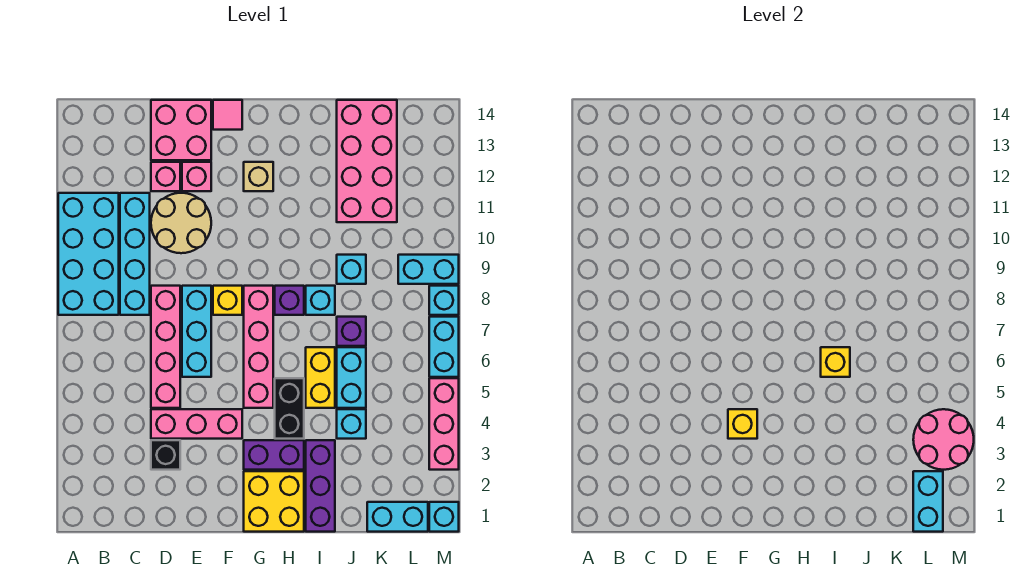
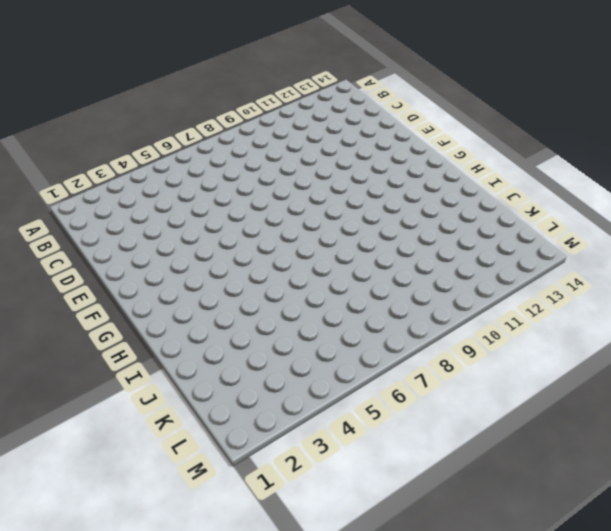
none -> cyan 2x4 brick [58,193,119,315]
none -> cyan 1x4 brick [120,193,150,315]
none -> black 1x1 brick [151,440,180,470]
none -> pink 1x3 brick [151,409,242,439]

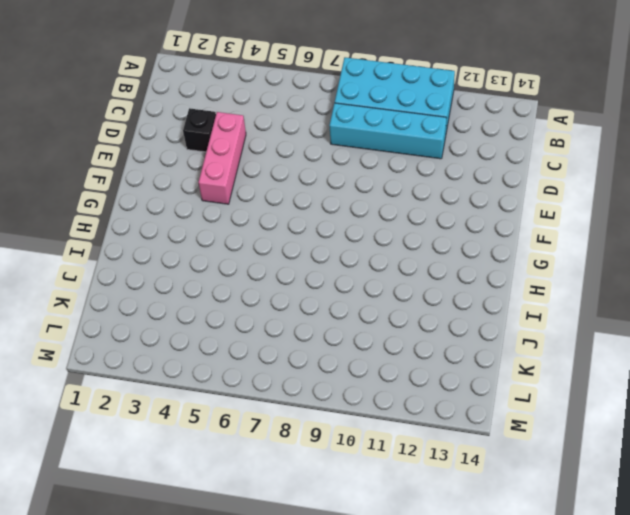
none -> pink 1x4 brick [151,286,180,408]
none -> tan 2x2 round brick [151,193,211,253]
none -> pink 1x1 brick [151,162,180,191]
none -> pink 2x2 brick [151,100,211,160]

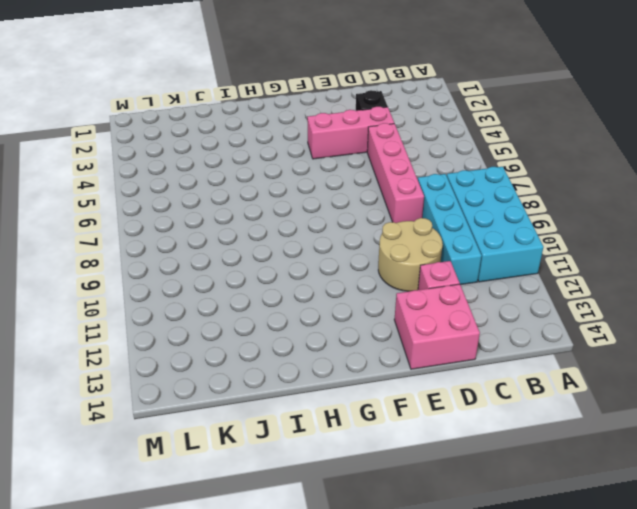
none -> cyan 1x3 brick [182,286,211,377]
none -> pink 1x1 brick [182,162,211,191]
none -> yellow 1x1 brick [213,286,242,315]
none -> pink 1x1 tile [213,100,242,130]

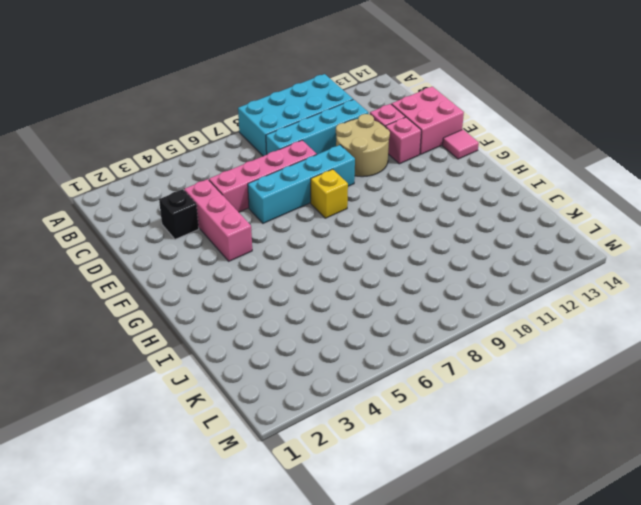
cyan 1x4 brick [248,145,355,223] -> cyan 1x3 brick [182,286,211,377]
none -> yellow 2x2 brick [244,471,304,532]
none -> purple 1x2 brick [244,440,304,470]
none -> pink 1x4 brick [244,286,273,408]
none -> tan 1x1 brick [244,162,273,191]

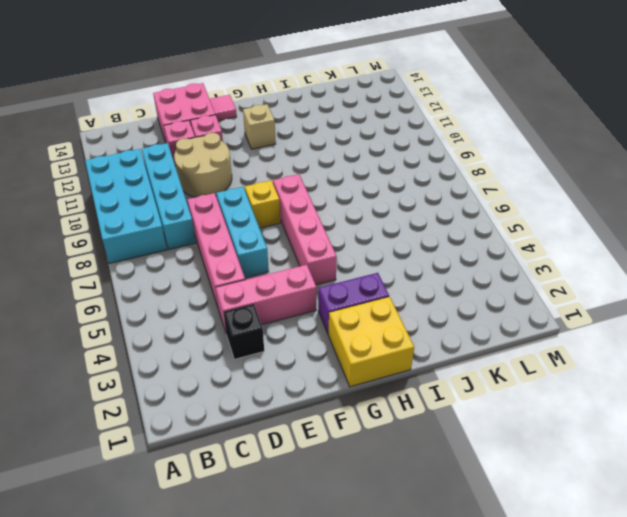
none -> black 1x2 brick [275,378,304,439]
none -> purple 1x1 brick [275,286,304,315]
none -> purple 1x3 brick [306,440,335,532]
none -> yellow 1x2 brick [306,347,335,408]

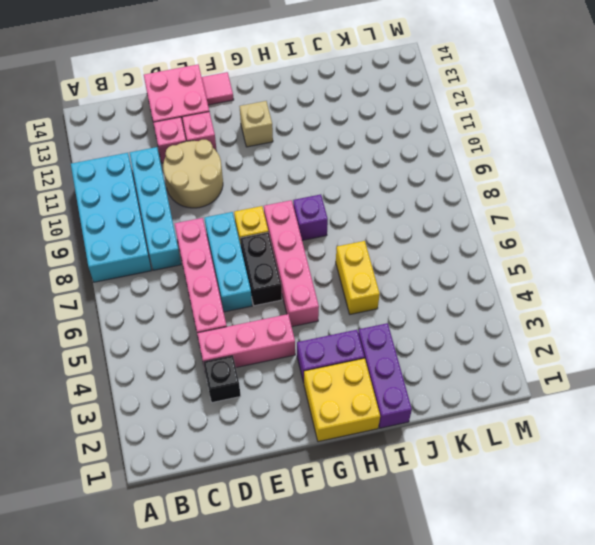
black 1x2 brick [240,232,282,306] -> black 1x2 brick moved to [275,378,304,439]
none -> cyan 1x1 brick [306,286,335,315]
none -> cyan 1x1 brick [337,409,366,439]
none -> cyan 1x2 brick [337,347,366,408]
none -> purple 1x1 brick [337,317,366,346]

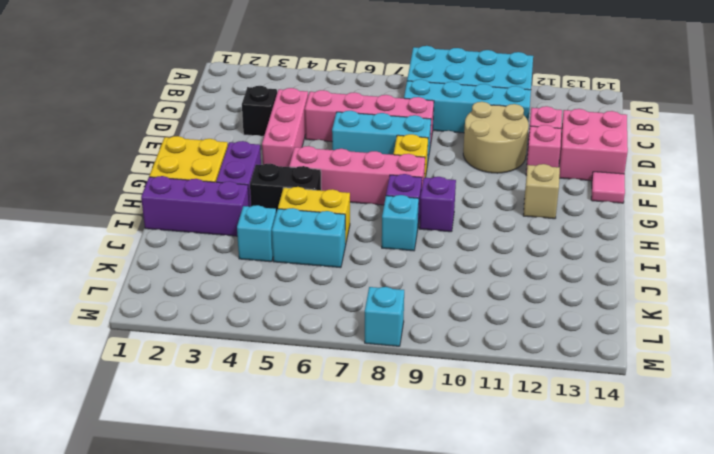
purple 1x1 brick [419,177,456,232] -> purple 1x1 brick moved to [337,317,366,346]
none -> cyan 1x1 brick [337,255,366,284]
none -> pink 2x4 brick [337,100,397,222]
none -> cyan 1x2 brick [367,502,428,532]
none -> cyan 1x2 brick [398,255,459,284]

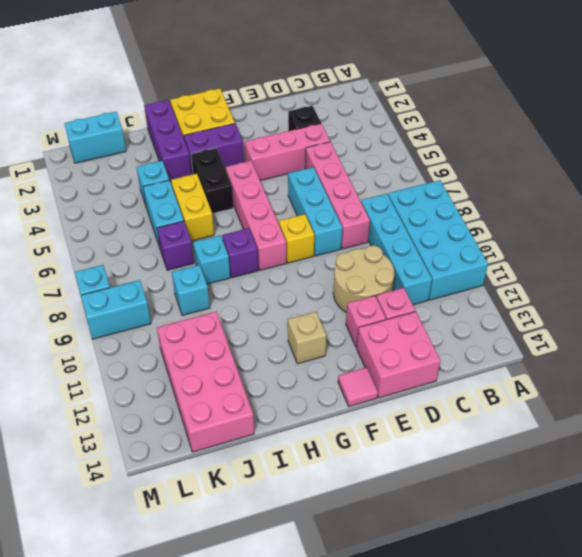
none -> cyan 1x1 brick [429,502,459,532]
none -> pink 1x3 brick [429,378,459,470]
none -> cyan 1x2 brick [429,317,459,377]
none -> yellow 1x1 brick [728,409,757,439]

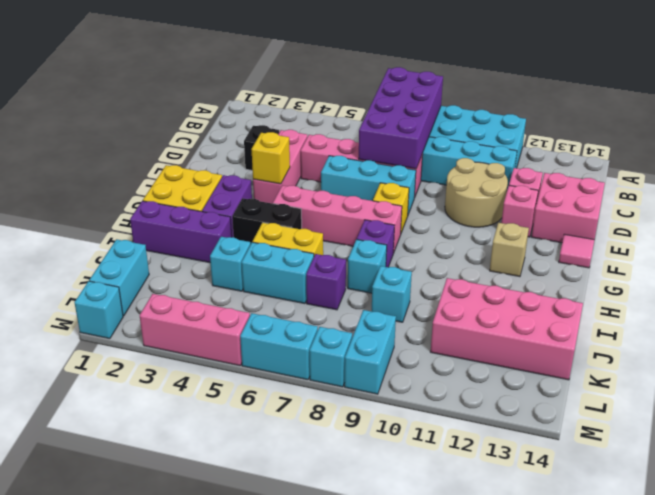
purple 2x4 brick [359,67,443,169] -> none
none -> yellow 1x1 brick [821,347,850,377]
none -> cyan 1x2 brick [913,471,943,532]
none -> pink 2x2 round brick [913,409,974,470]

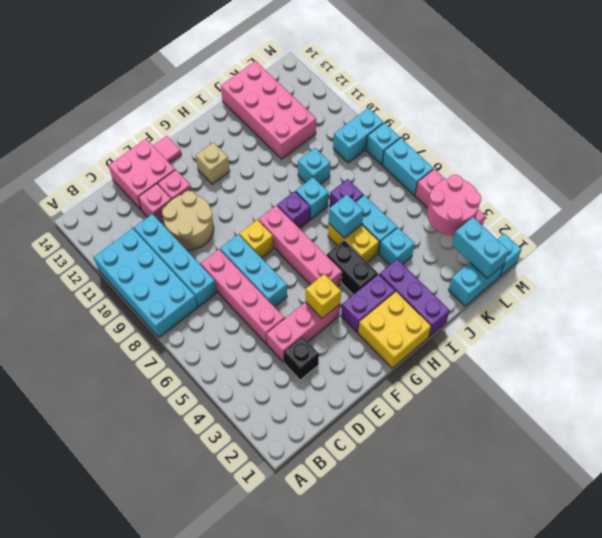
cyan 1x1 brick [329,195,364,238] -> yellow 1x1 brick [821,347,850,377]

